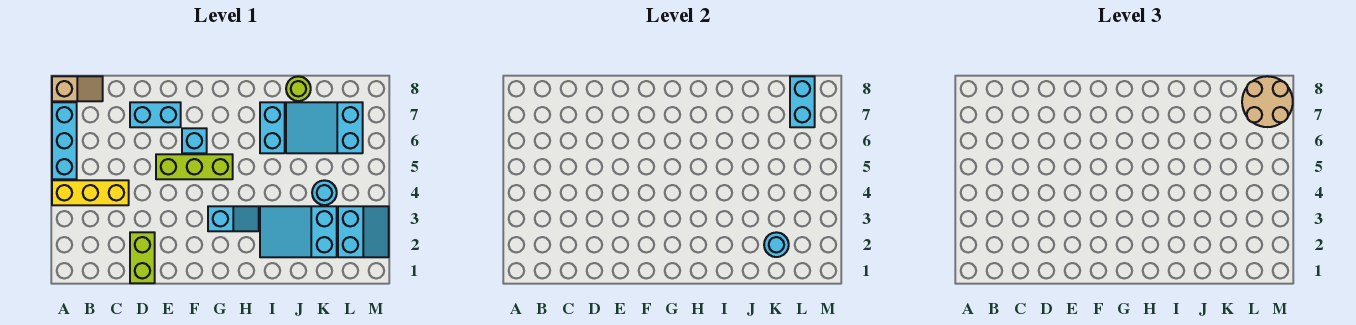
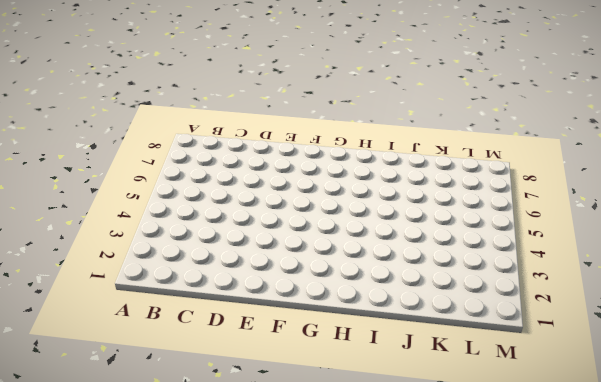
none -> yellow 1x3 brick [52,180,129,205]
none -> cyan 1x3 brick [52,102,77,179]
none -> tan 1x2 slope [52,76,103,101]

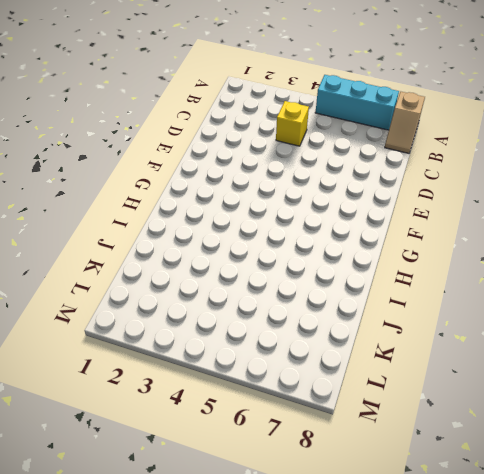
yellow 1x1 brick [276,101,309,146] -> yellow 1x3 brick [52,180,129,205]
none -> lime 1x2 brick [130,232,155,283]
none -> cyan 1x2 brick [130,102,181,127]
none -> lime 1x3 brick [156,154,233,179]

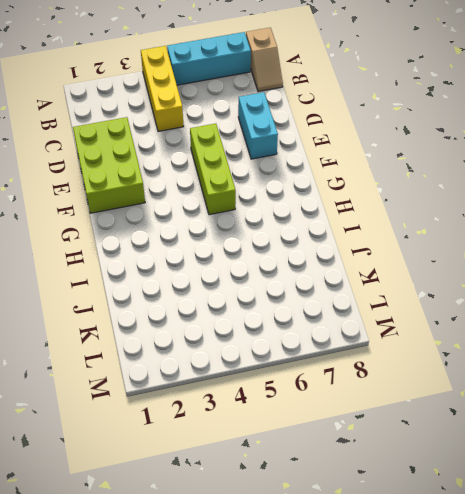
lime 2x3 brick [73,117,145,213] -> lime 1x2 brick [130,232,155,283]
none -> cyan 1x1 brick [182,128,207,153]
none -> cyan 1x2 slope [208,206,259,231]
none -> cyan 2x3 slope [260,206,337,257]

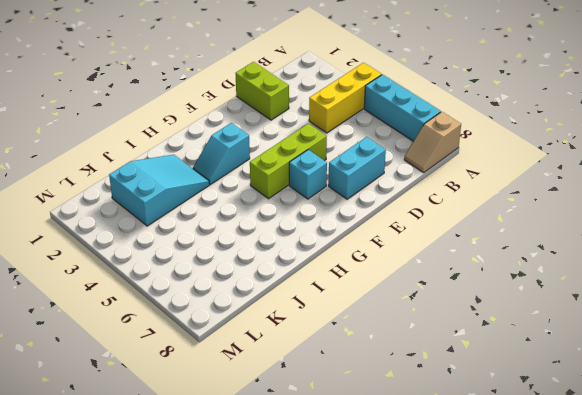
none -> cyan 1x2 brick [260,102,285,153]
none -> cyan 2x3 slope [286,102,363,153]
none -> lime 1x1 round brick [286,76,311,101]

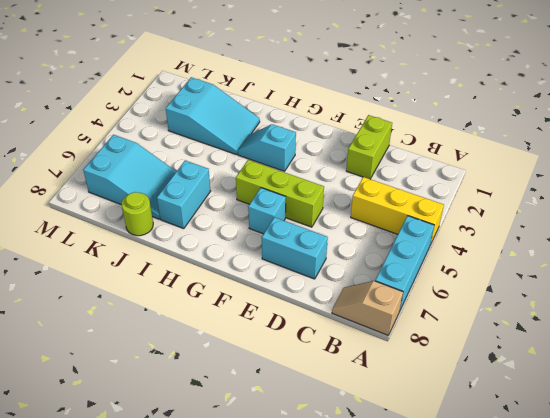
none -> cyan 1x1 round brick [312,180,337,205]
none -> cyan 2x2 slope [338,206,389,257]
none -> cyan 1x1 round brick [764,232,789,257]

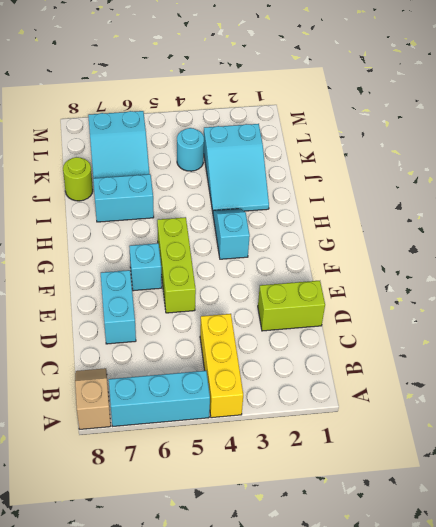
none -> cyan 2x2 slope [338,206,389,257]
none -> cyan 1x1 round brick [764,232,789,257]
none -> cyan 1x2 brick [790,76,815,127]

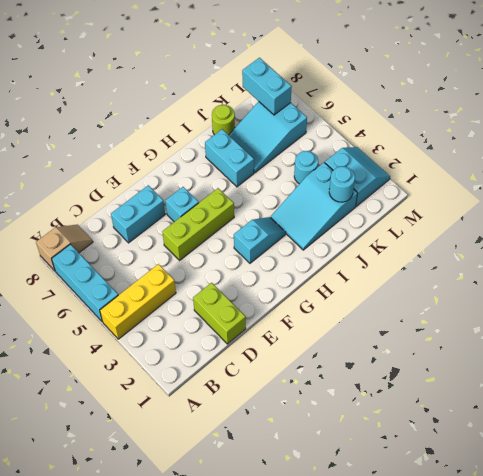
none -> tan 2x2 round brick [1242,76,1293,127]

